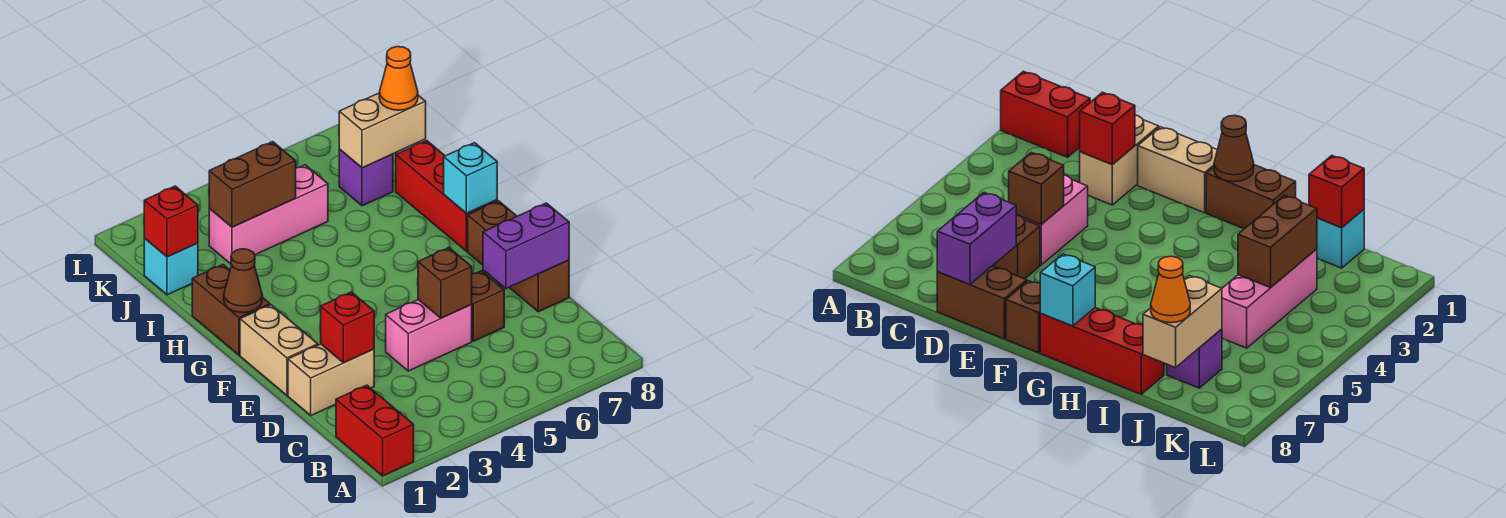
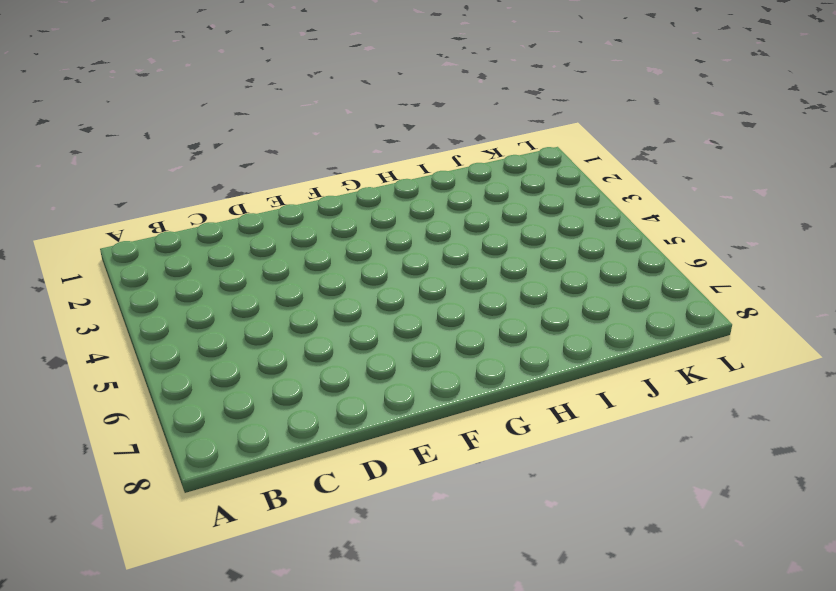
none -> red 1x2 brick [336,385,414,476]
none -> tan 1x2 brick [288,344,374,415]
none -> pink 1x2 brick [386,300,472,371]

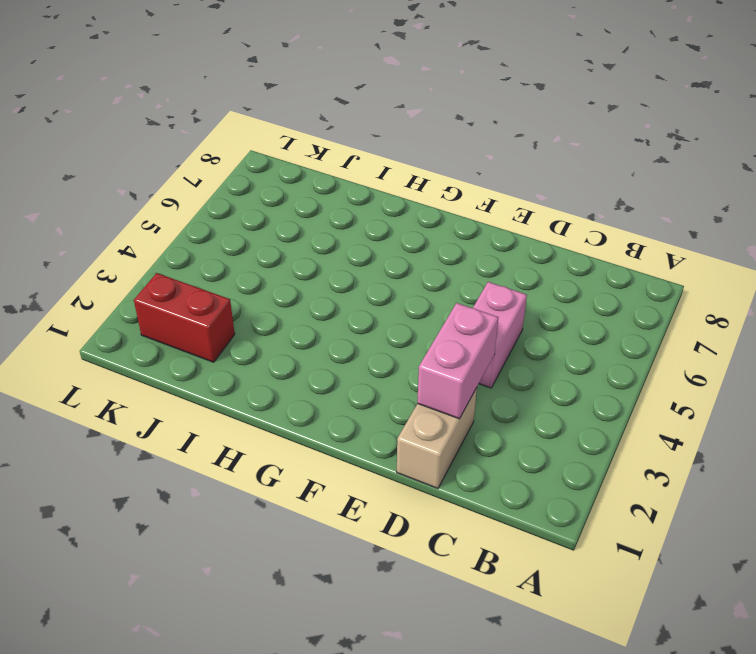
pink 1x2 brick [417,303,498,419] -> red 1x1 brick [321,292,374,363]
red 1x2 brick [134,273,235,362] -> red 1x2 brick moved to [336,385,414,476]
none -> brown 1x1 brick [471,271,504,341]
none -> brown 1x2 brick [509,260,569,312]
none -> tan 1x2 brick [240,305,318,395]

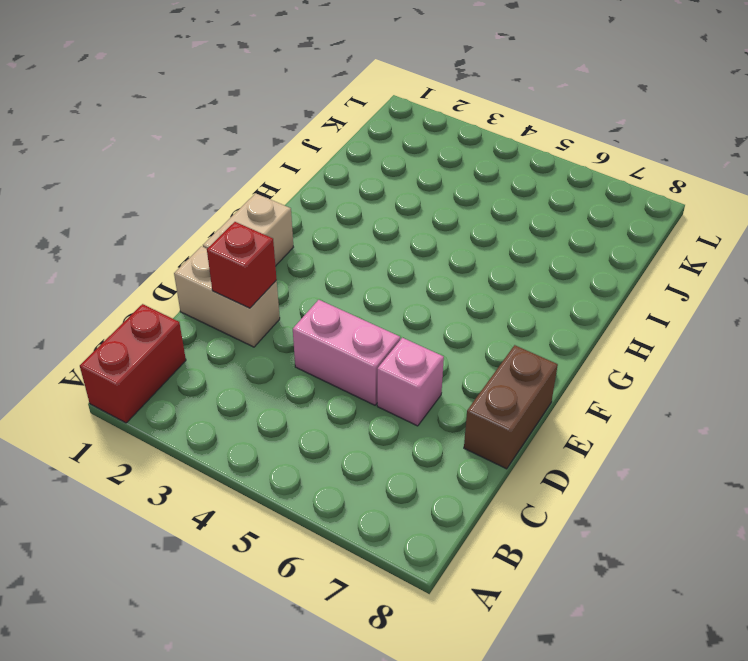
pink 1x1 brick [377,338,444,426] -> brown 1x1 brick [471,271,504,341]
none -> brown 1x1 brick [468,201,517,265]
none -> brown 1x2 brick [192,265,270,355]
none -> red 1x3 brick [396,140,497,251]

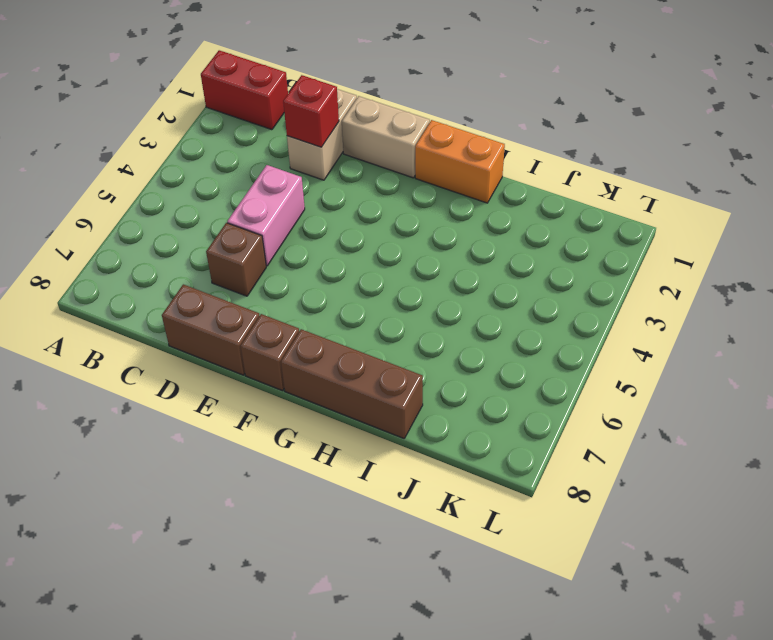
orange 1x2 brick [415,120,505,203] -> brown 1x2 brick [192,265,270,355]
brown 1x3 brick [281,329,423,438] -> red 1x3 brick [396,140,497,251]
none -> cyan 1x1 brick [144,238,198,295]
none -> pink 1x3 brick [209,165,328,264]
none -> purple 1x1 brick [339,149,393,206]

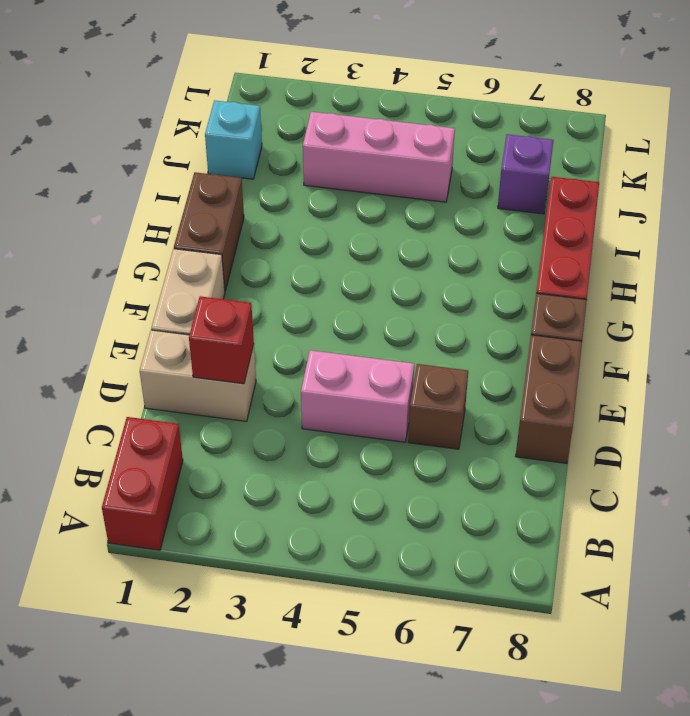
none -> brown 1x1 brick [418,248,472,318]
none -> purple 1x2 brick [483,203,569,288]
none -> brown 1x1 cone [224,249,262,313]

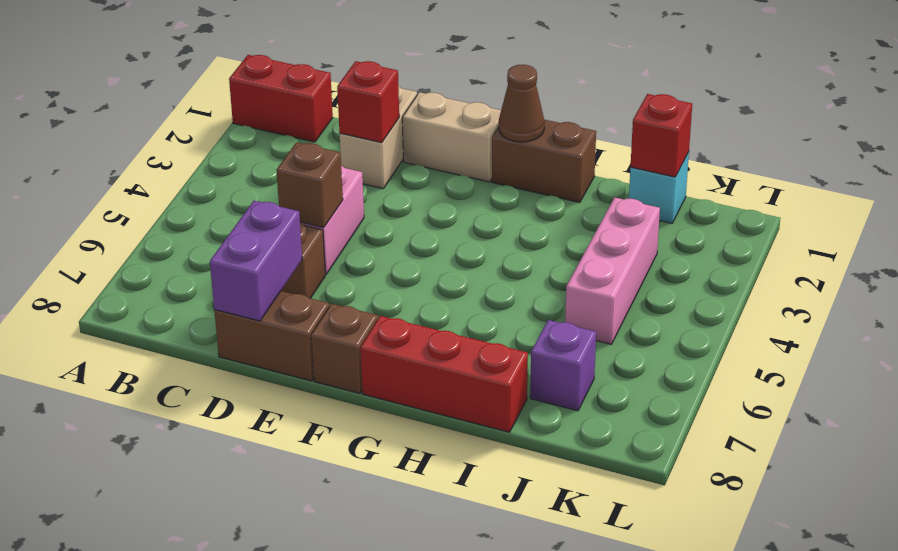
none -> cyan 1x1 brick [444,143,497,213]
none -> brown 1x2 brick [209,142,296,227]
none -> tan 1x2 brick [339,93,426,168]

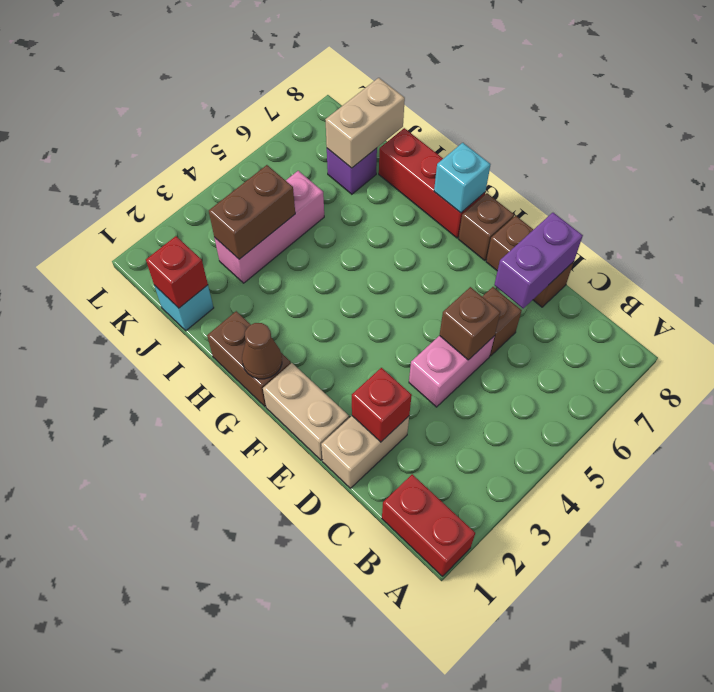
none -> orange 1x1 cone [379,47,418,110]

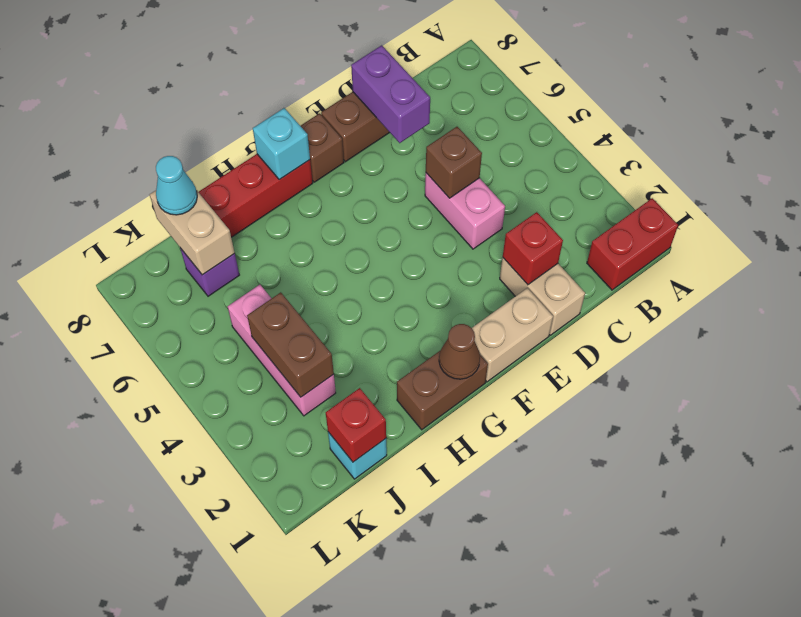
cyan 1x1 cone [156,156,197,215] -> orange 1x1 cone [379,47,418,110]
none -> brown 1x1 brick [471,271,504,341]

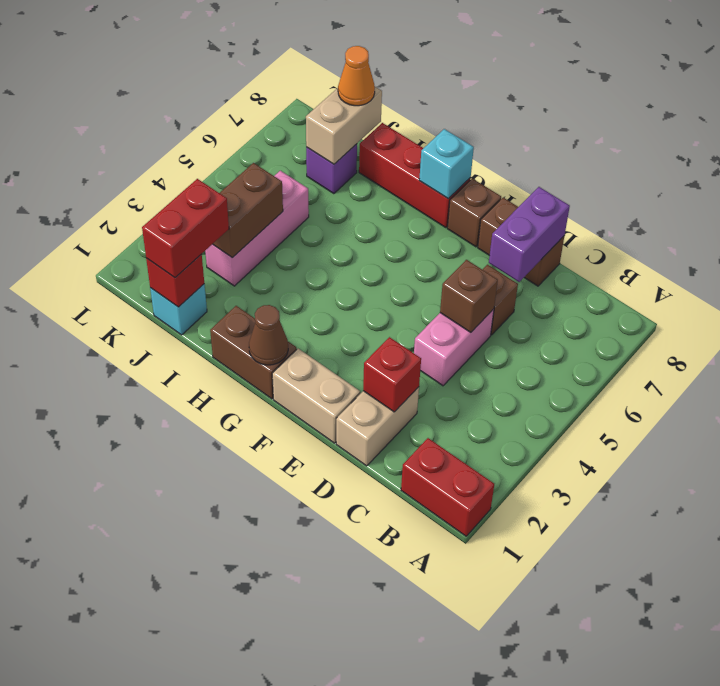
red 1x2 brick [142,179,229,278] -> none

